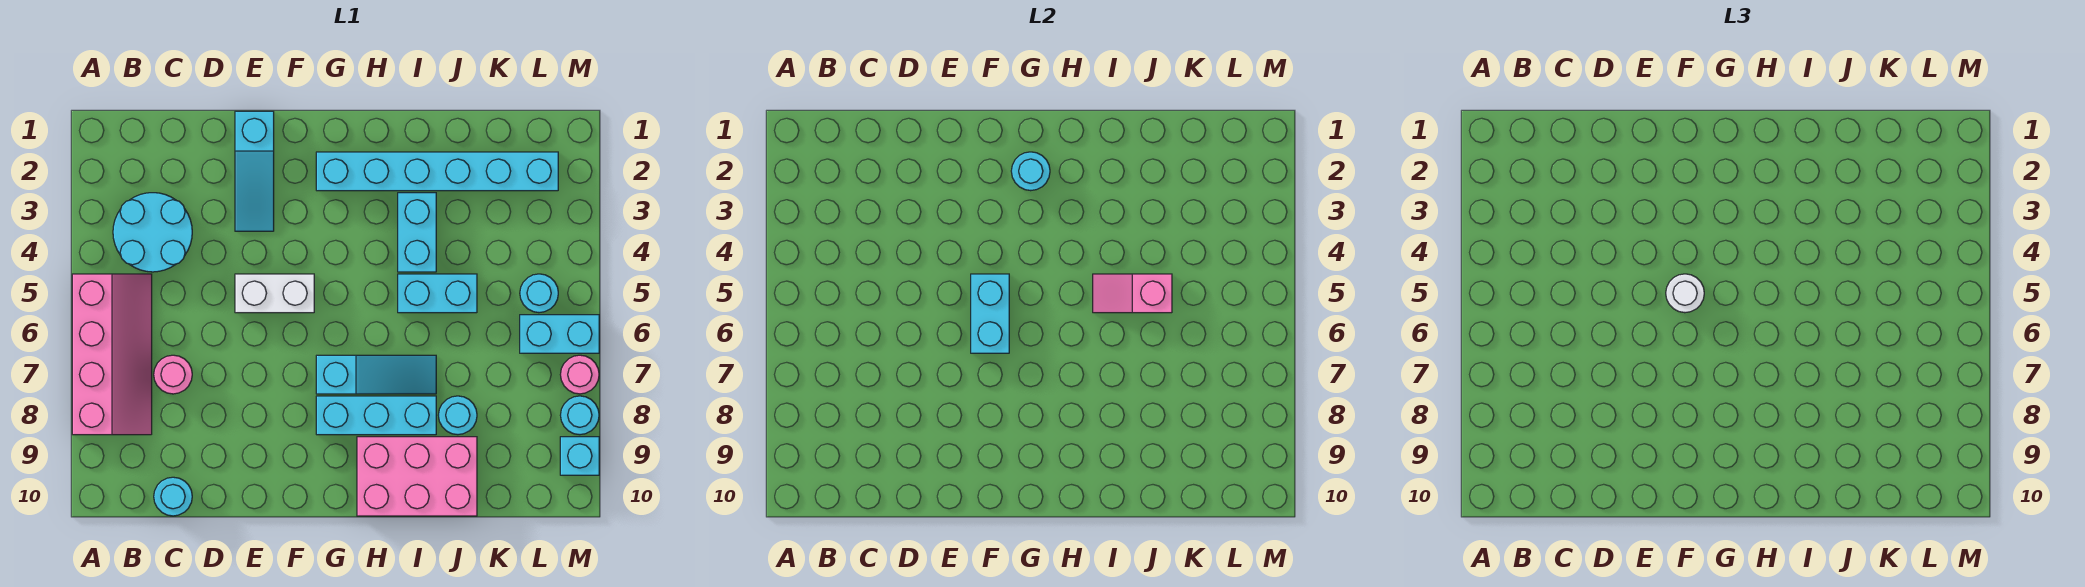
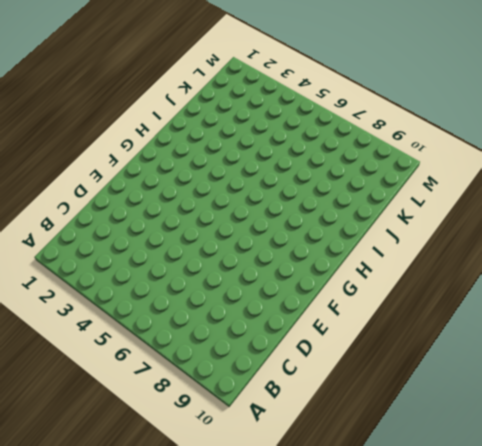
none -> pink 2x4 slope [72,274,152,435]
none -> cyan 2x2 round brick [113,193,192,272]
none -> pink 1x1 round brick [154,355,192,394]

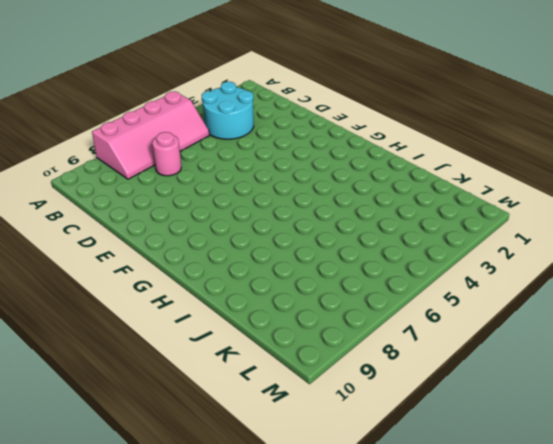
none -> cyan 1x1 round brick [154,477,192,516]
none -> cyan 1x3 slope [235,111,274,231]
none -> white 1x2 brick [235,274,314,313]

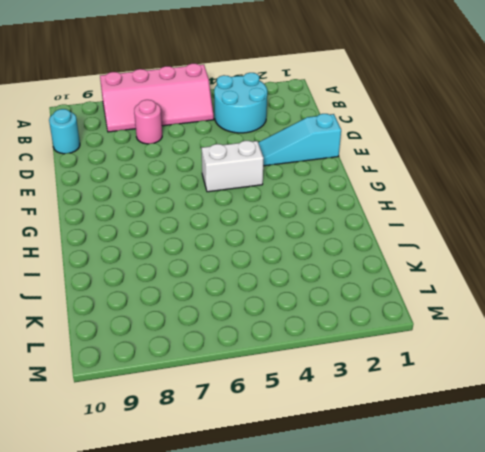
white 1x2 brick [201,141,264,192] -> white 1x2 brick turned to [235,274,314,313]
none -> cyan 1x6 brick [316,152,558,191]
none -> cyan 1x3 slope [316,355,436,394]
none -> cyan 1x3 brick [316,396,436,435]

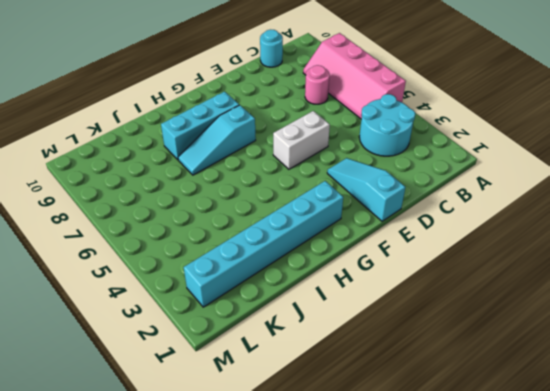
none -> pink 2x3 brick [357,437,477,516]
none -> cyan 1x2 brick [398,193,436,272]
none -> cyan 1x2 brick [398,274,477,313]

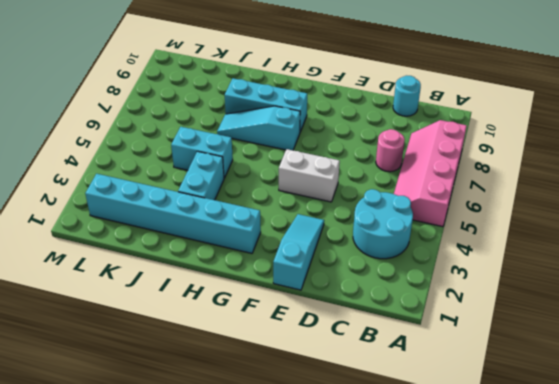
none -> pink 2x3 brick [357,437,477,516]
none -> cyan 1x1 round brick [438,396,477,435]
none -> cyan 1x1 round brick [520,274,558,313]

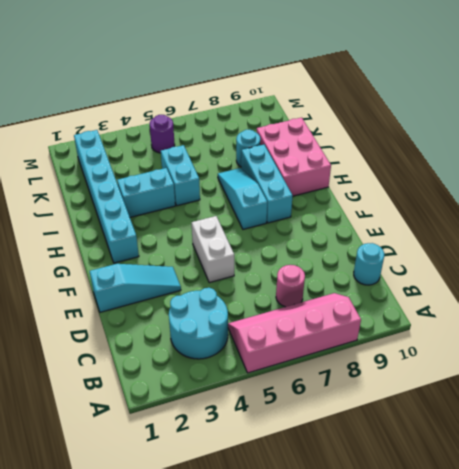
purple 1x1 round brick [150,115,175,153] -> cyan 1x1 round brick [520,274,558,313]
none -> cyan 1x2 brick [520,315,599,353]
none -> pink 1x1 round brick [560,355,599,394]
none -> cyan 1x1 round brick [560,396,599,435]

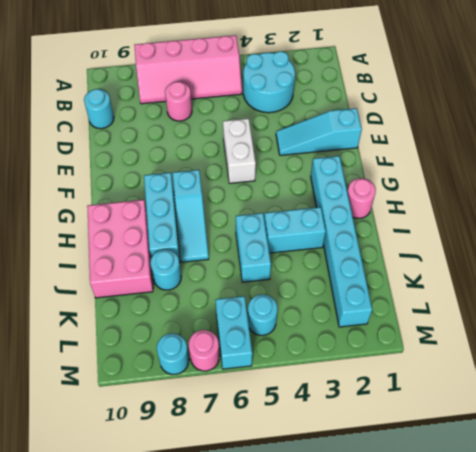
pink 1x1 round brick [347,178,376,218] -> none
none -> cyan 1x1 brick [560,437,599,475]
none -> cyan 1x2 brick [971,274,1009,353]
none -> cyan 1x1 round brick [1011,152,1050,191]

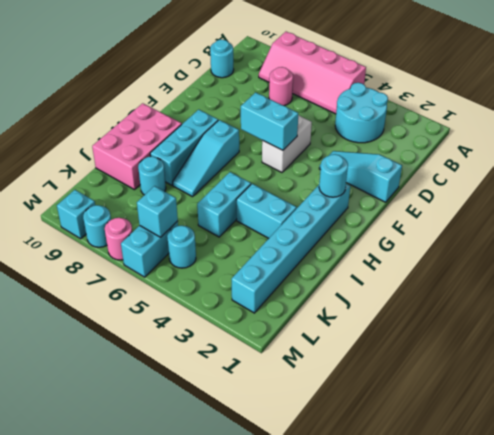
cyan 1x1 brick [137,186,178,237] -> none
none -> pink 1x2 slope [1093,274,1172,313]
none -> white 1x1 round brick [1666,274,1704,313]

